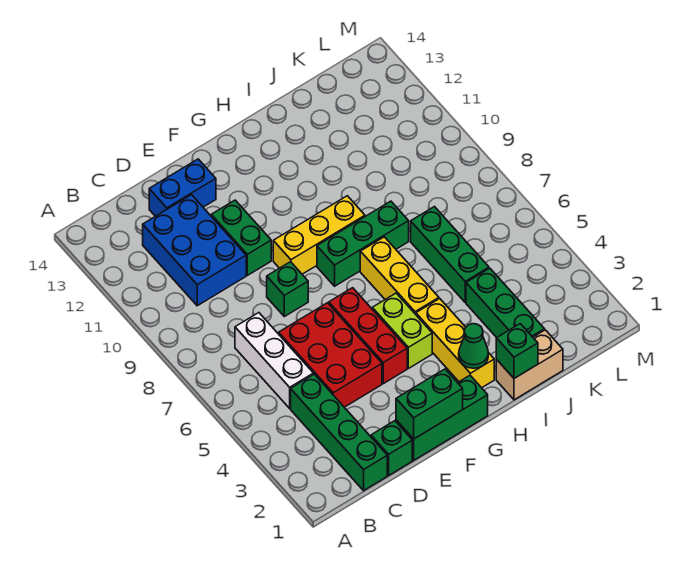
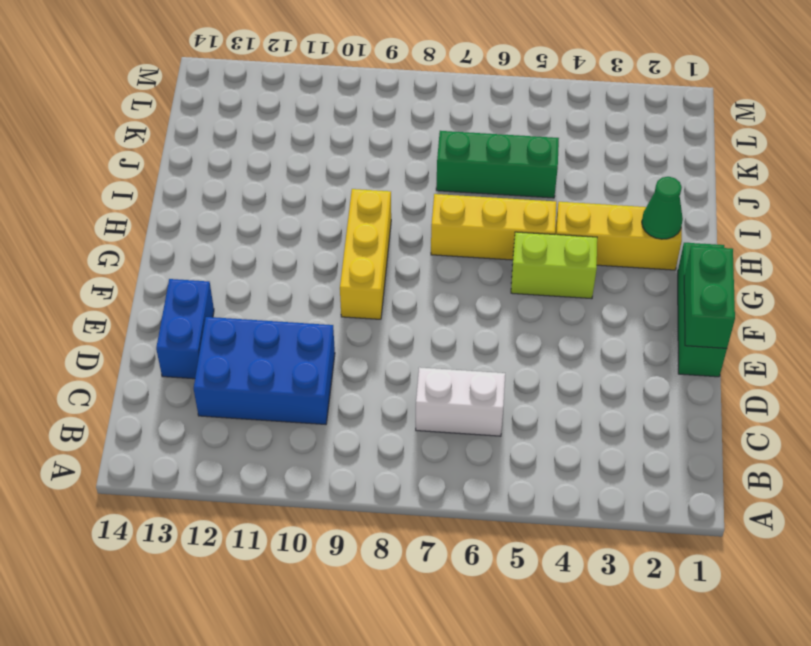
white 1x2 brick [416,367,505,436] -> white 1x3 brick [235,313,313,408]
none -> green 1x4 brick [291,374,387,491]
none -> green 1x1 brick [371,421,412,475]
none -> red 2x3 brick [279,303,382,407]

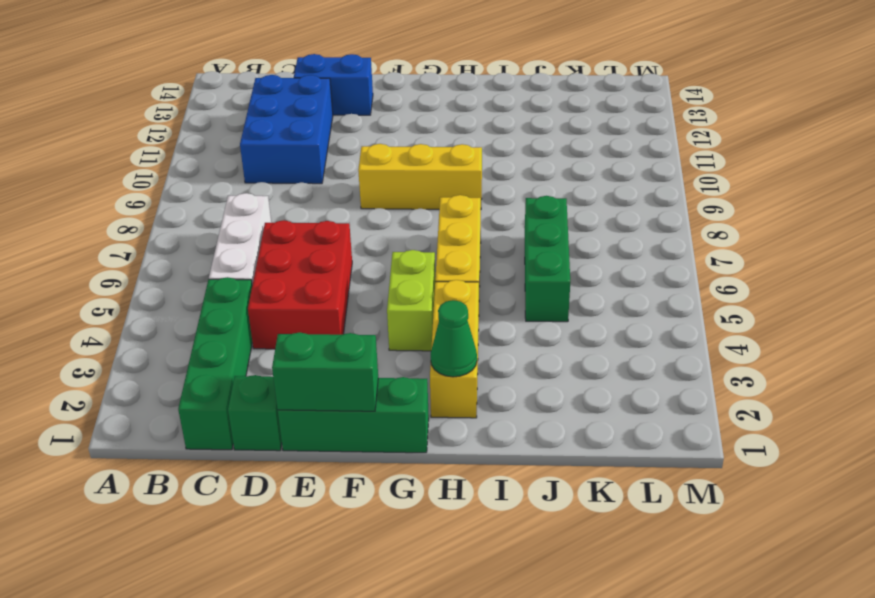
none -> green 1x1 brick [267,262,308,316]
none -> green 1x2 brick [211,200,271,275]
none -> red 1x3 brick [329,288,407,384]

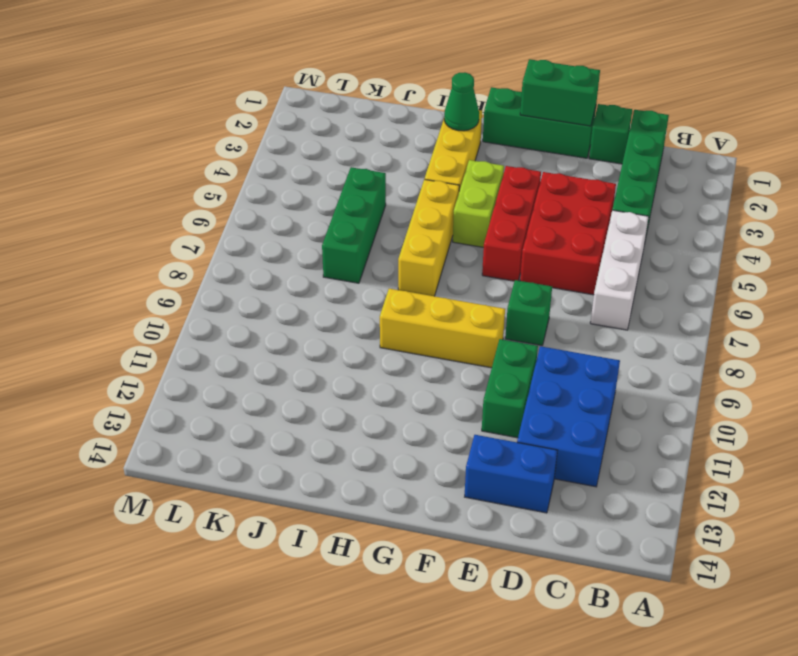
none -> green 1x3 brick [317,201,409,286]
none -> tan 1x2 brick [496,330,563,400]
none -> green 1x3 brick [466,268,545,338]

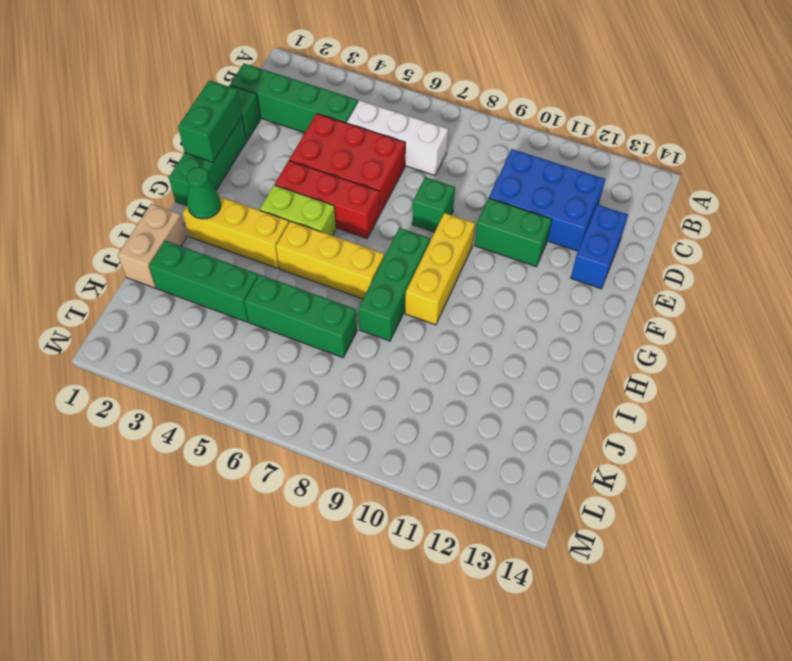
none -> green 1x1 brick [496,324,538,378]

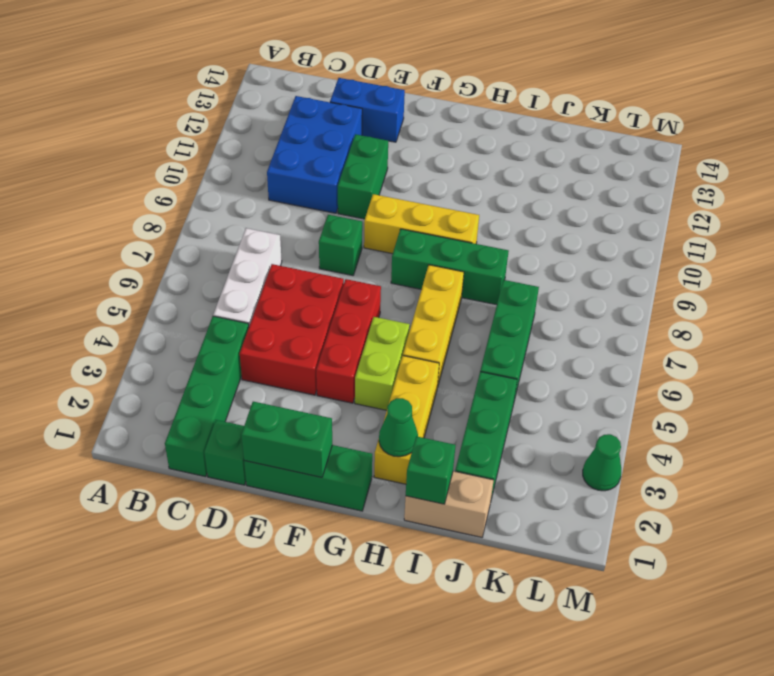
green 1x1 cone [583,434,621,491] -> none

